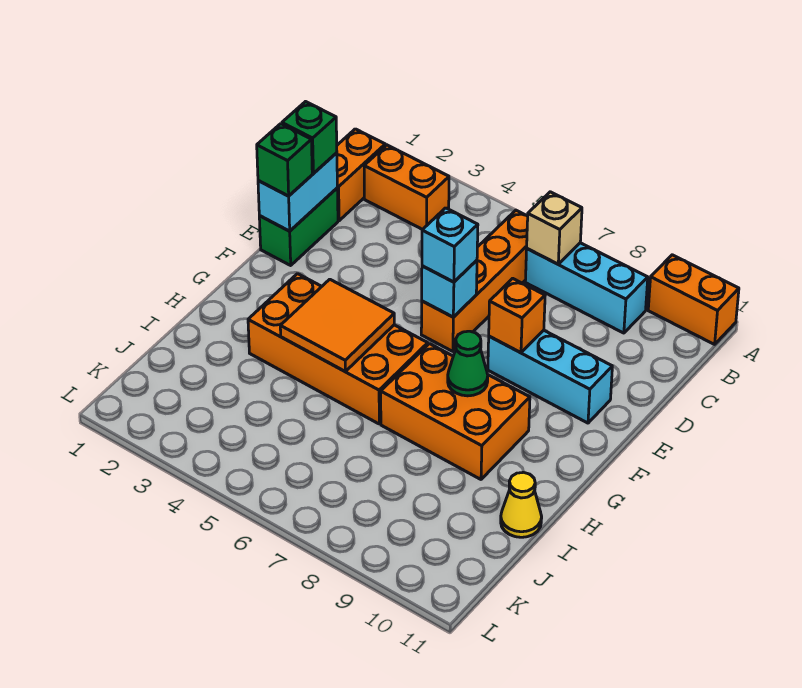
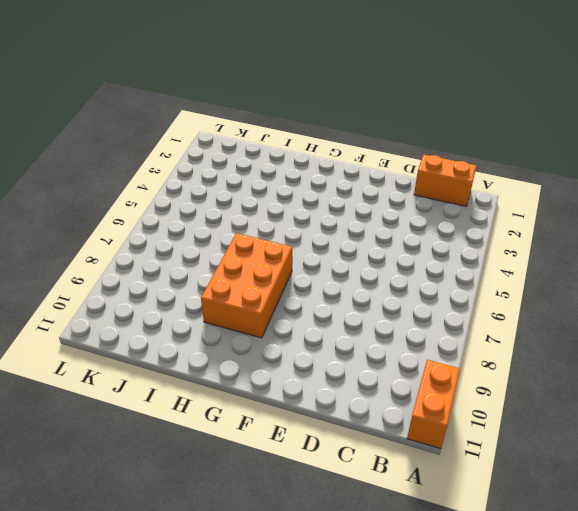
none -> orange 1x2 brick [364,145,449,230]
none -> orange 1x4 brick [421,210,528,351]
none -> cyan 1x3 brick [525,243,648,333]

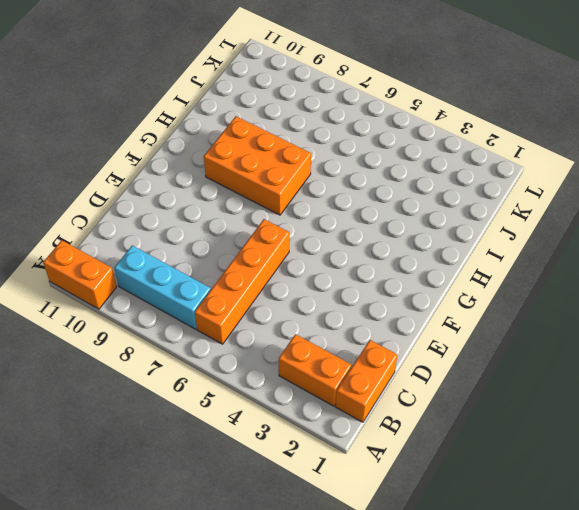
none -> green 1x2 brick [259,188,338,265]
none -> cyan 1x3 brick [488,330,612,423]
none -> orange 2x4 brick [248,274,428,424]

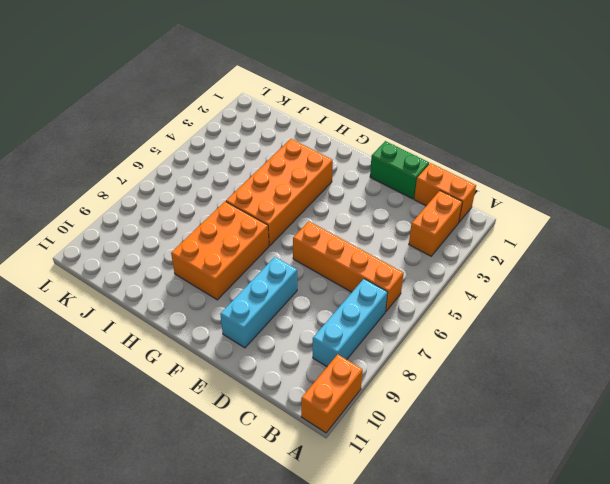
none -> yellow 1x1 cone [501,472,542,537]
none -> tan 1x1 brick [527,192,582,264]
none -> cyan 1x2 brick [258,153,337,231]

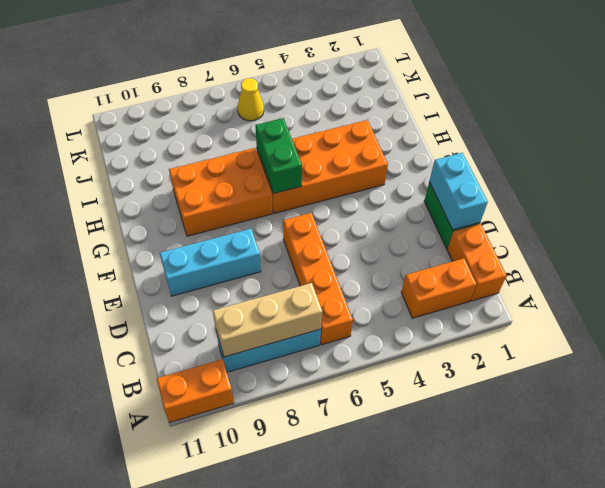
tan 1x3 brick [213,283,322,357] -> tan 1x1 brick [527,192,582,264]
green 1x2 brick [255,118,302,193] -> none
yellow 1x1 cone [238,78,264,121] -> yellow 1x1 cone moved to [501,472,542,537]
none -> cyan 1x1 brick [422,260,477,317]
none -> orange 1x1 brick [489,278,545,353]
none -> orange 2x2 tile [280,279,394,371]

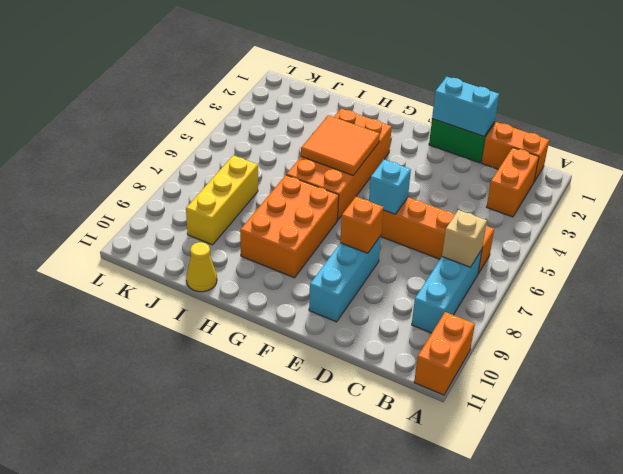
yellow 1x3 brick [186,155,258,245] -> none
none -> green 1x1 cone [448,331,488,396]
none -> green 1x1 brick [282,102,337,173]
none -> green 1x1 brick [257,124,312,196]

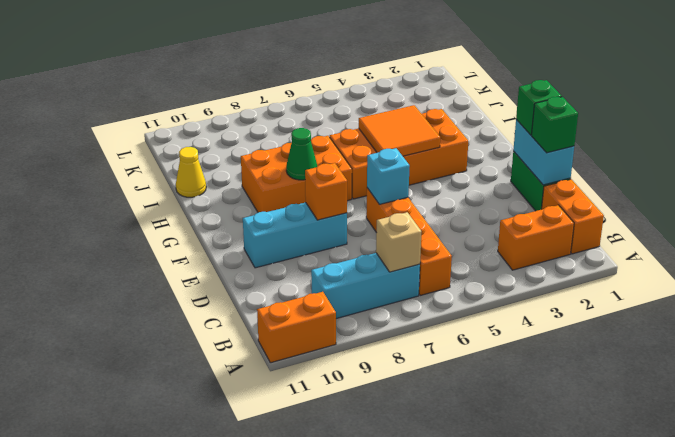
none -> cyan 1x1 brick [422,208,478,282]

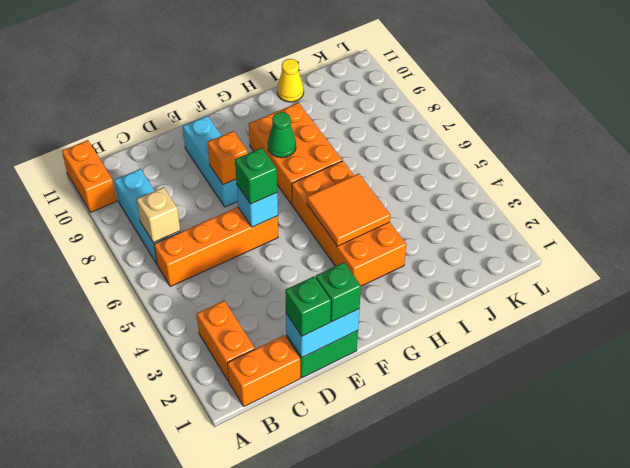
green 1x1 brick [235,148,277,204] -> cyan 1x1 brick [422,208,478,282]

